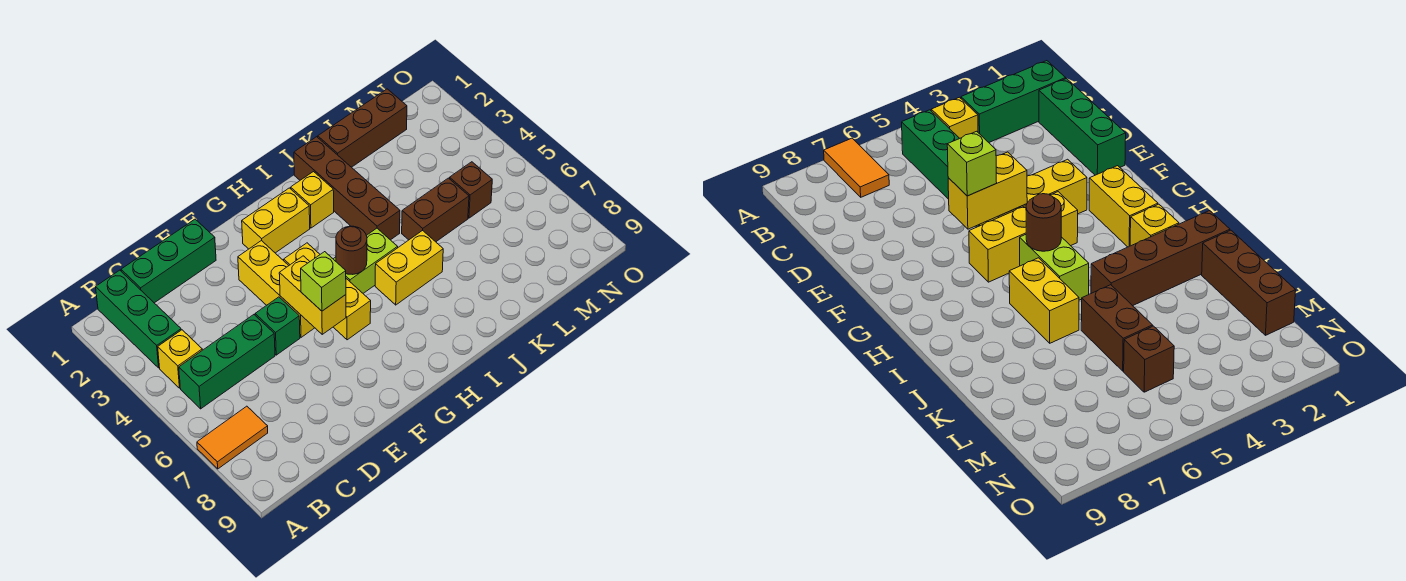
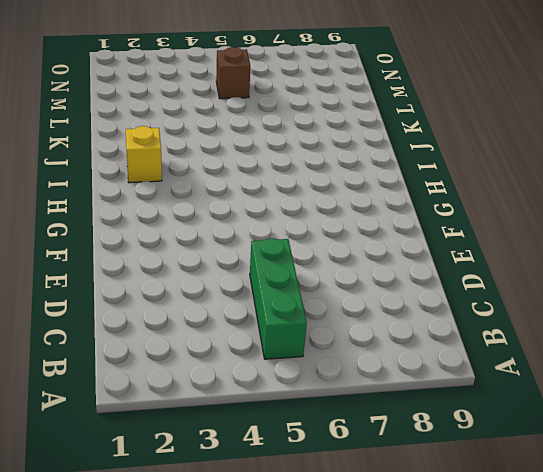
none -> orange 1x2 tile [197,406,268,469]
none -> green 1x3 brick [96,270,181,368]
none -> yellow 1x1 brick [158,330,202,388]

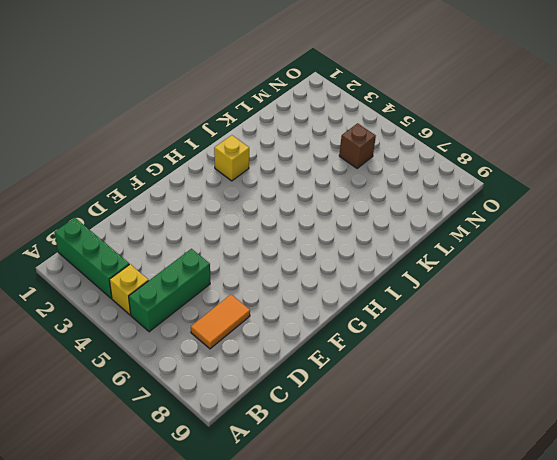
orange 1x2 tile [191,295,250,349] -> orange 1x2 tile moved to [197,406,268,469]
none -> green 1x3 brick [121,219,216,303]
none -> green 1x1 brick [255,297,300,355]
none -> yellow 1x3 brick [238,241,314,337]

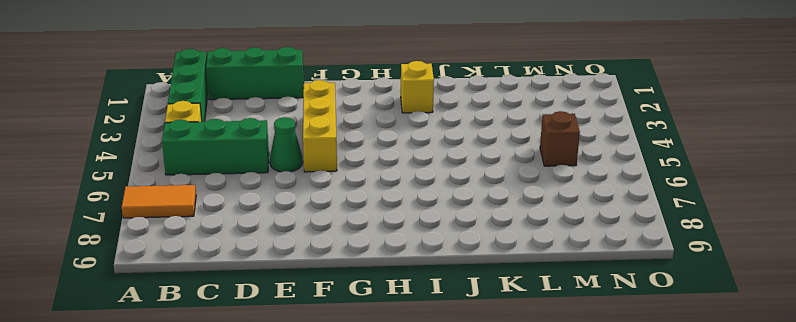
green 1x1 cone [270,117,303,172] -> green 1x1 brick [255,297,300,355]
none -> yellow 1x2 brick [242,188,310,253]
none -> yellow 1x3 brick [284,243,371,340]
none -> lime 1x2 brick [334,228,398,293]

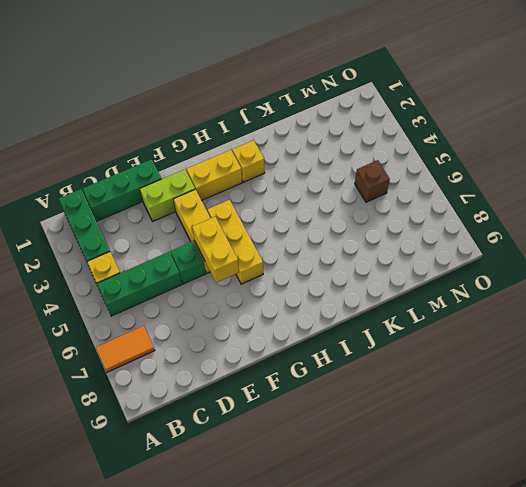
lime 1x2 brick [140,169,195,221] -> lime 1x2 brick moved to [334,228,398,293]
none -> yellow 1x2 brick [375,230,443,305]
none -> brown 1x4 brick [294,137,400,240]
none -> brown 1x3 brick [318,89,407,167]

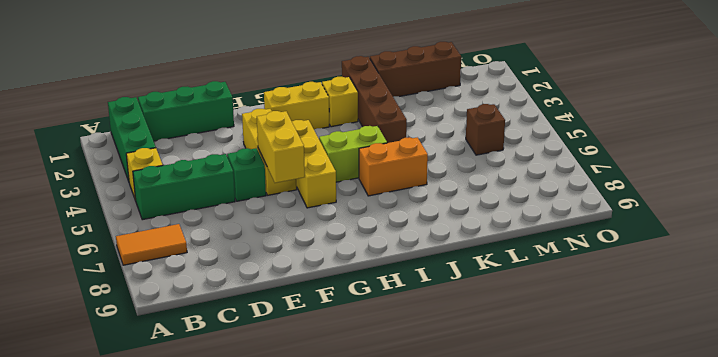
orange 1x2 brick [359,137,428,196] -> yellow 1x2 brick [375,230,443,305]
none -> brown 1x2 brick [402,178,469,242]
none -> brown 1x1 round brick [336,226,367,274]
none -> lime 1x1 brick [301,252,346,311]

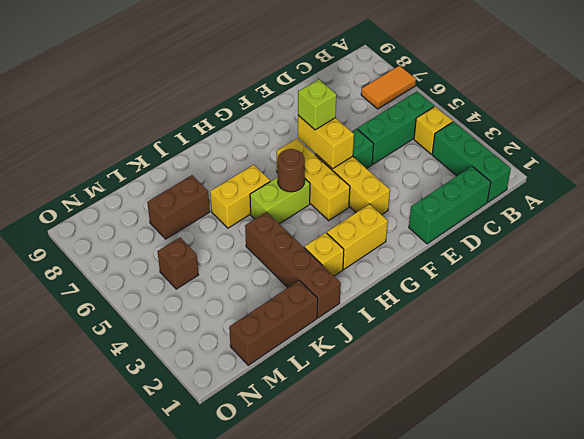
brown 1x2 brick [147,175,210,239] -> brown 1x2 brick moved to [402,178,469,242]

